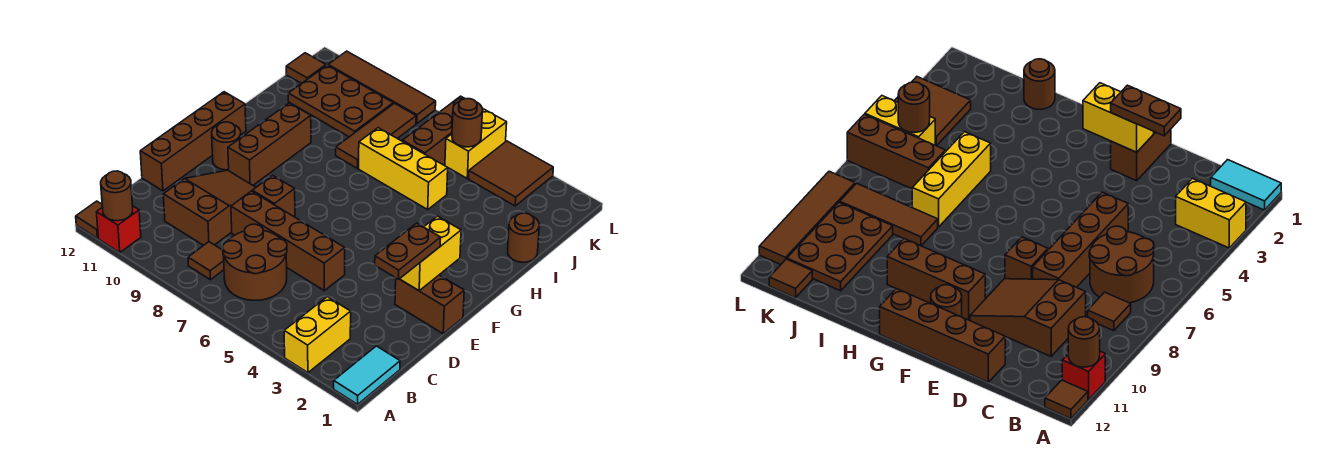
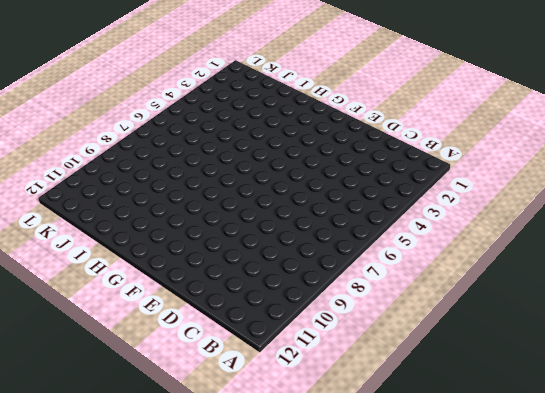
none -> cyan 1x2 tile [334,346,400,404]
none -> yellow 1x2 brick [284,297,351,373]
none -> red 1x1 brick [96,206,141,252]

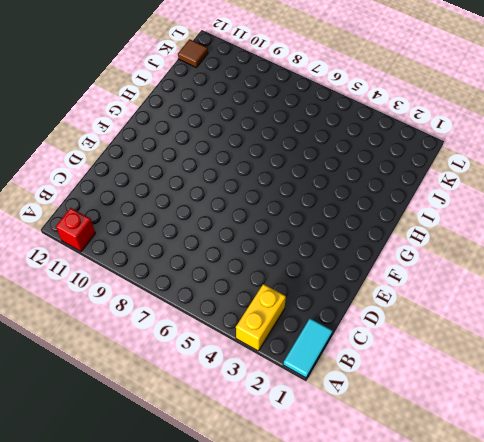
none -> brown 1x1 tile [76,201,102,238]
none -> brown 2x2 round brick [222,224,287,300]
none -> brown 1x1 tile [188,242,224,280]

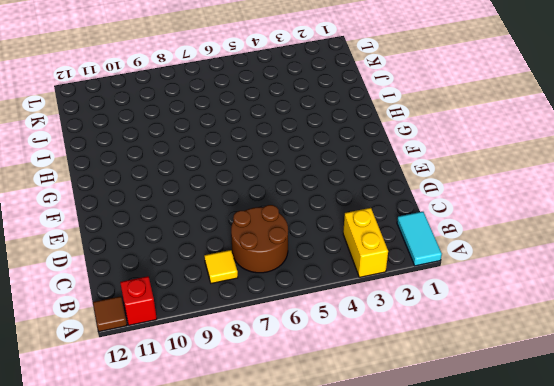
yellow 1x1 tile [204,250,238,283] -> brown 1x1 tile [188,242,224,280]
none -> brown 2x3 slope [163,170,256,245]
none -> brown 1x4 brick [231,191,345,291]
none -> brown 1x4 brick [140,92,246,191]

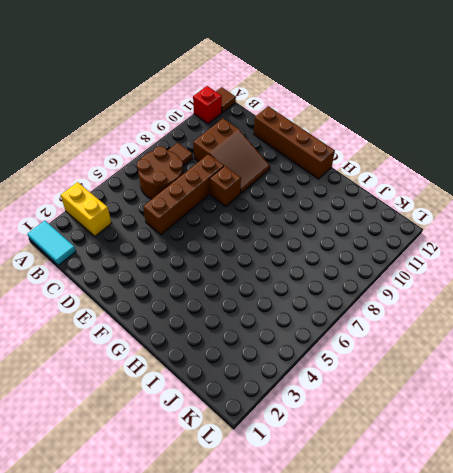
none -> brown 1x2 brick [395,275,464,334]
none -> brown 1x3 brick [228,103,311,185]
none -> brown 1x1 round brick [212,122,241,170]

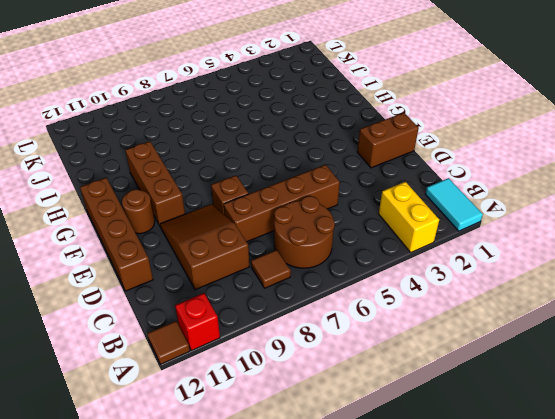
none -> brown 1x1 round brick [508,213,539,262]
none -> yellow 1x3 brick [359,128,448,209]
none -> brown 1x3 tile [336,103,416,168]

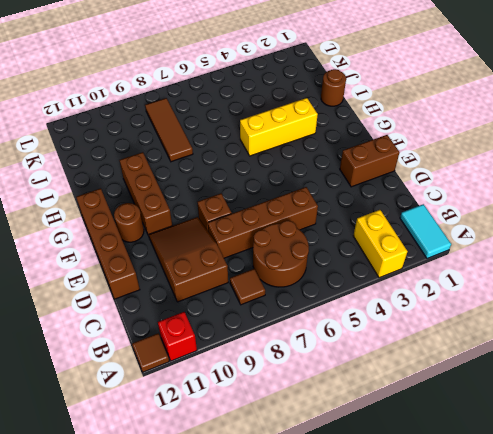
yellow 1x3 brick [240,98,318,156] -> yellow 1x3 brick moved to [359,128,448,209]
none -> brown 1x3 brick [402,96,483,165]
none -> brown 2x3 plate [288,65,393,137]
none -> brown 2x2 tile [469,141,553,206]

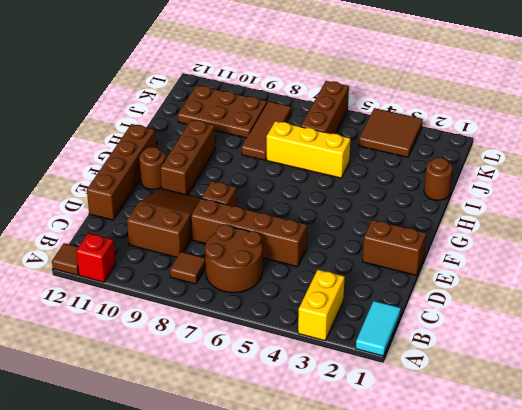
none -> yellow 1x2 brick [445,109,507,178]
none -> brown 1x1 tile [286,53,326,84]
none -> brown 1x4 tile [328,51,436,124]

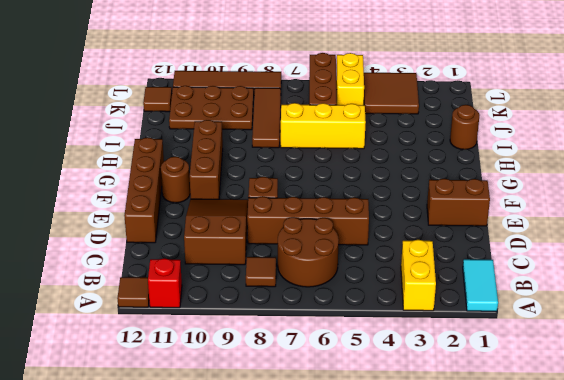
none -> brown 1x1 round brick [101,171,133,221]
none -> yellow 1x2 brick [400,216,461,291]
none -> brown 1x1 round brick [452,99,483,147]

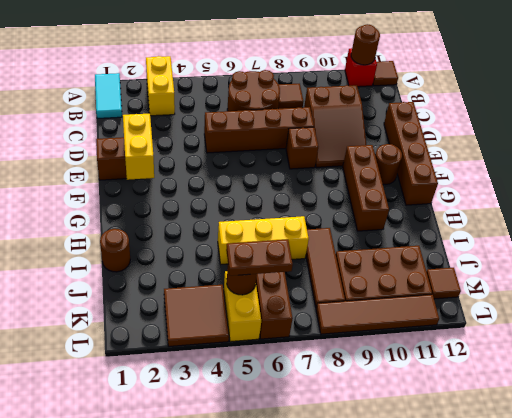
brown 1x2 plate [226,239,293,276] -> brown 1x2 plate turned to [375,223,441,279]

